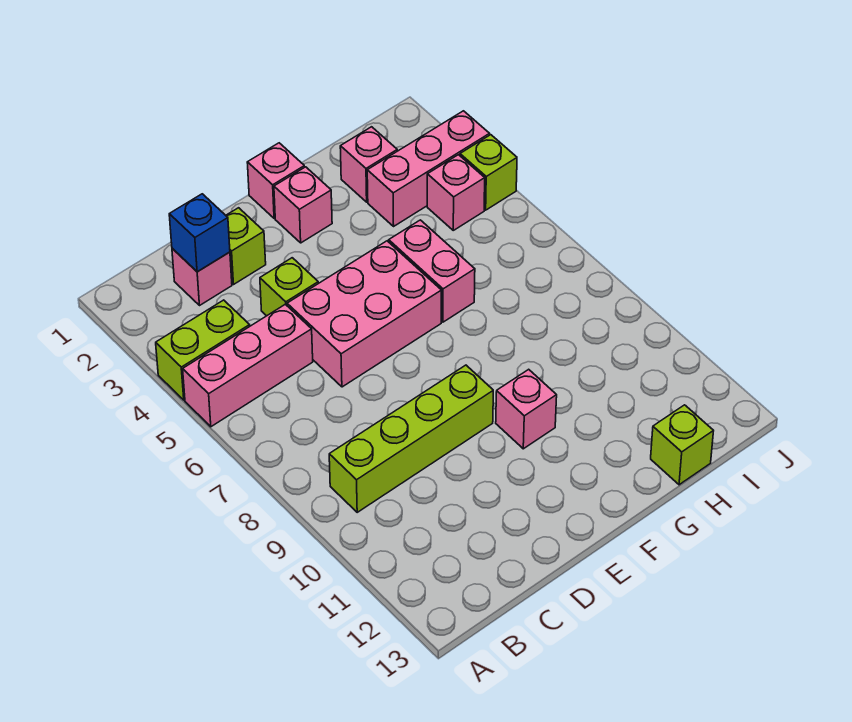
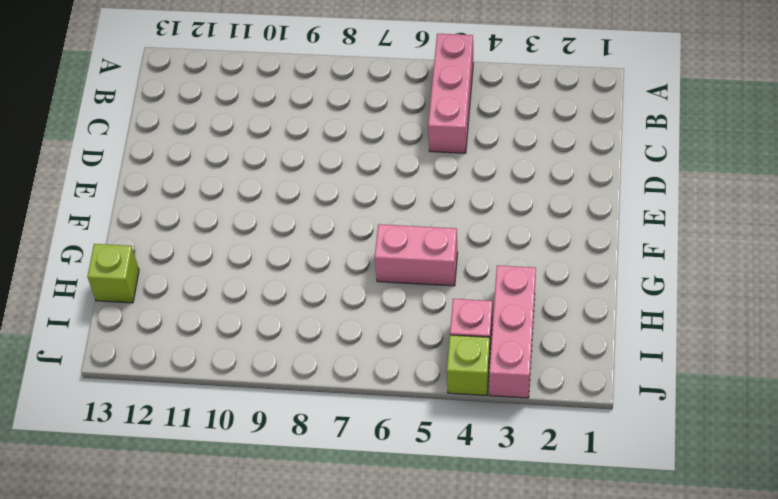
none -> lime 1x2 brick [156,300,250,400]
none -> lime 1x4 brick [329,365,493,512]
none -> pink 1x1 brick [172,248,232,305]

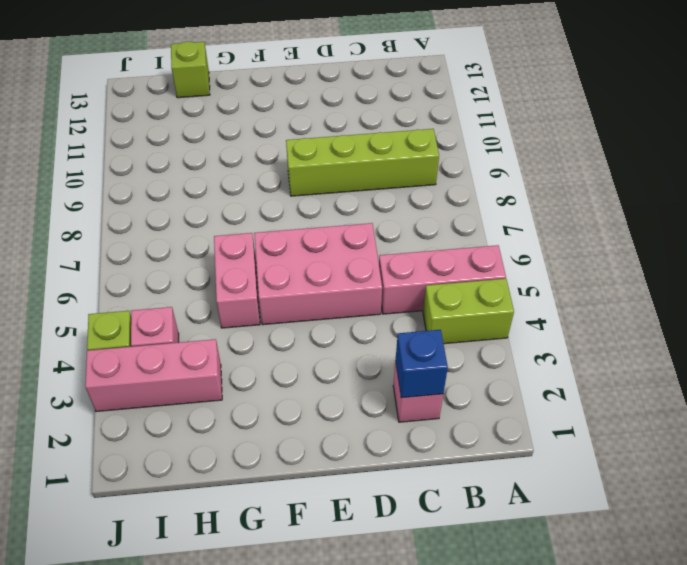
none -> lime 1x1 brick [226,208,266,284]
none -> lime 1x1 brick [260,258,318,316]
none -> pink 1x1 brick [247,143,305,218]

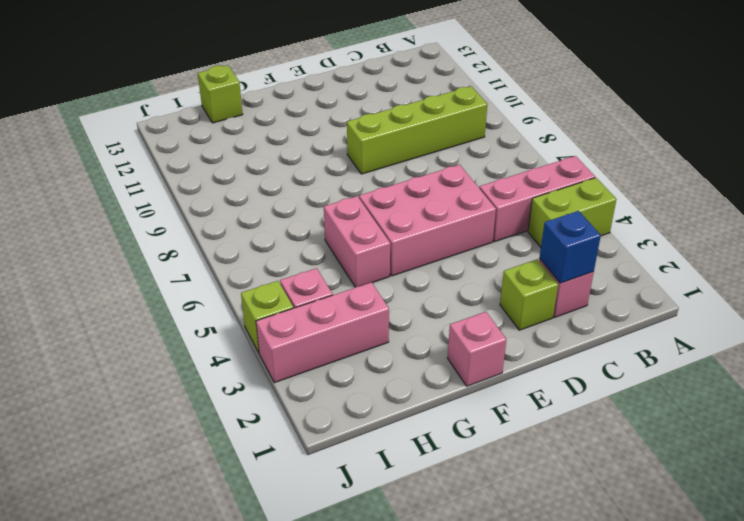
none -> lime 1x1 brick [260,258,318,316]
none -> pink 1x1 brick [274,167,332,243]
none -> pink 1x1 brick [496,369,557,449]

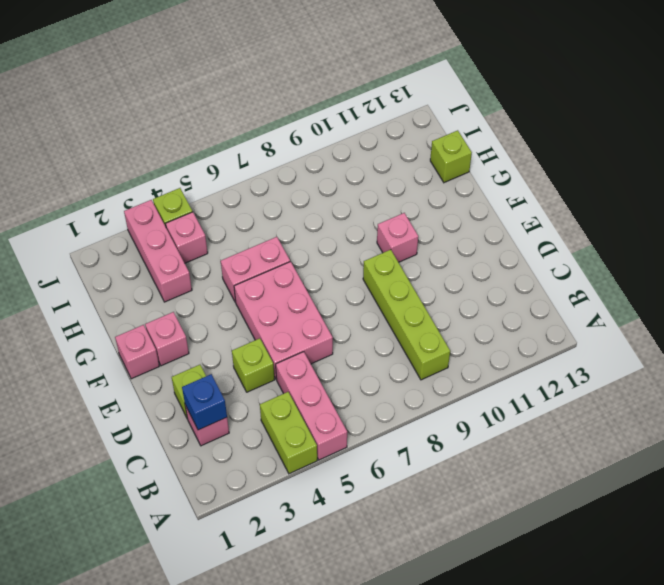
none -> pink 1x1 brick [340,127,397,202]

